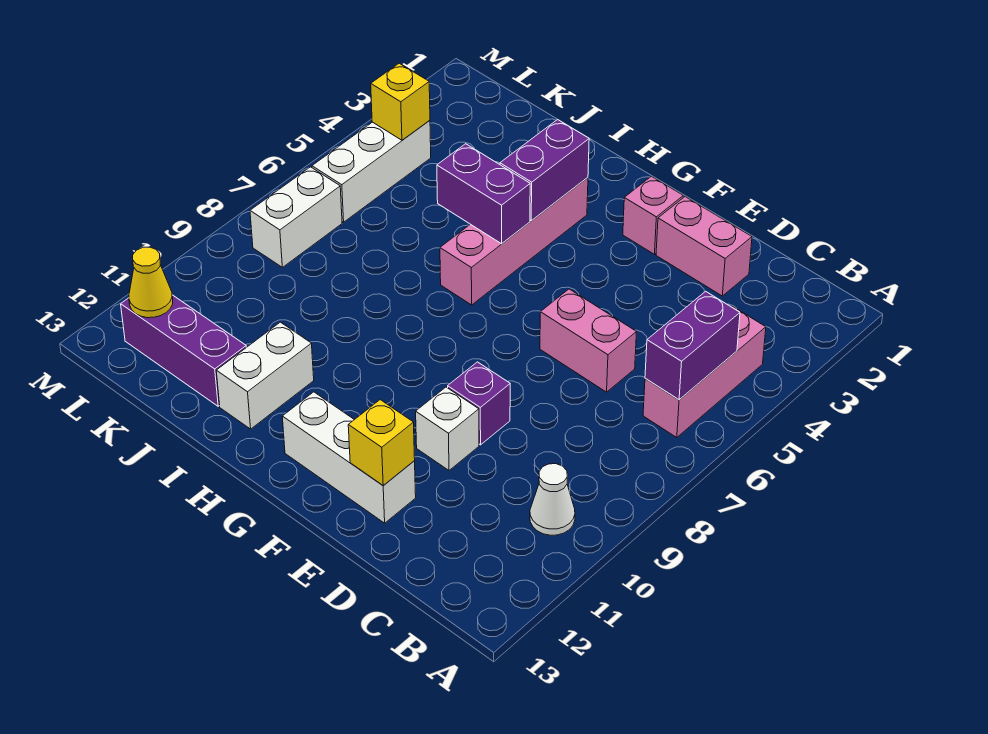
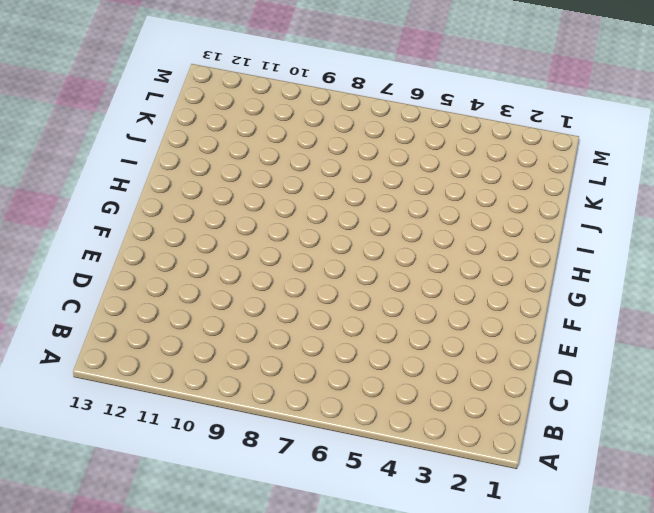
none -> pink 1x3 brick [643,306,766,438]
none -> white 1x1 cone [530,464,575,535]
none -> pink 1x2 brick [656,197,752,296]

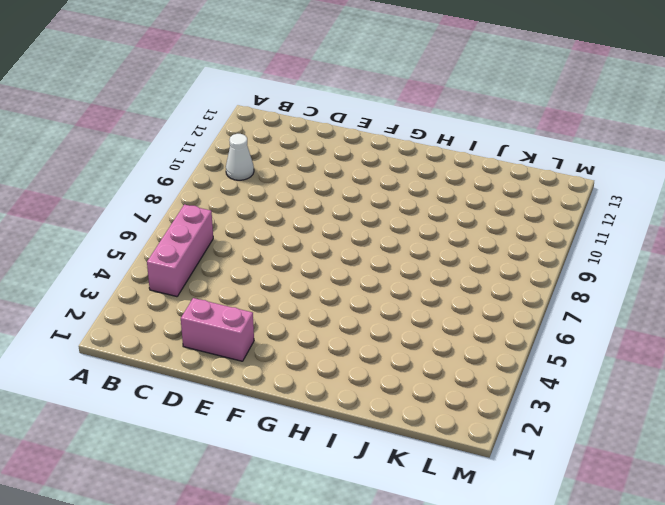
none -> pink 1x2 brick [540,289,636,392]
none -> purple 1x1 brick [448,362,510,445]
none -> white 1x1 brick [416,387,479,470]

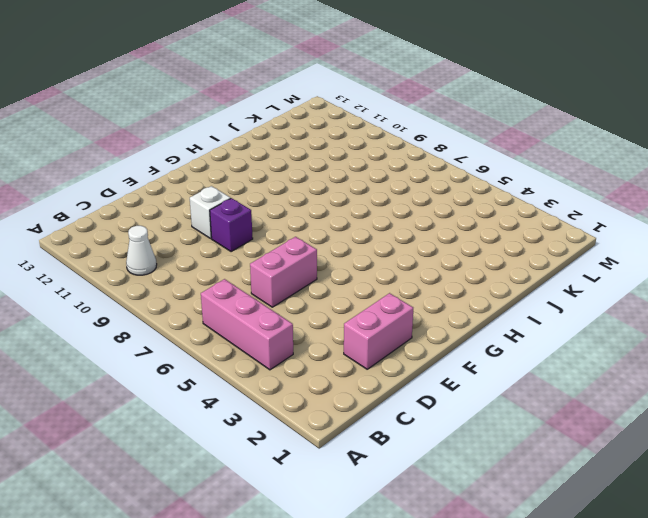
none -> white 1x3 brick [282,392,416,523]
none -> pink 1x1 brick [623,176,683,254]
none -> pink 1x4 brick [440,177,588,305]

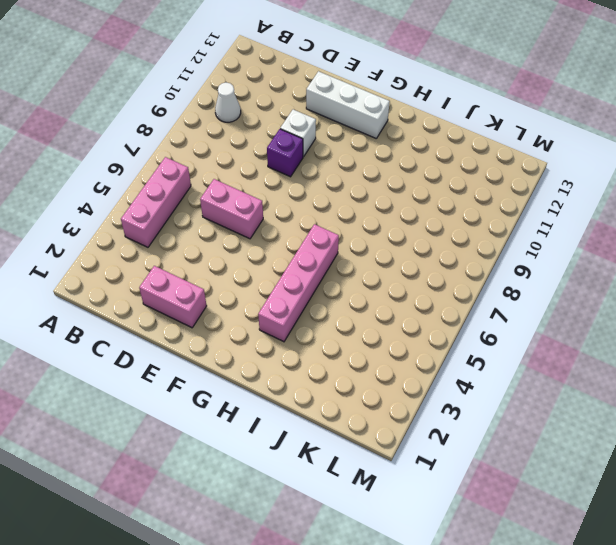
none -> pink 1x1 brick [623,176,683,254]
none -> white 1x2 brick [216,322,314,429]
none -> purple 1x3 brick [121,295,246,406]

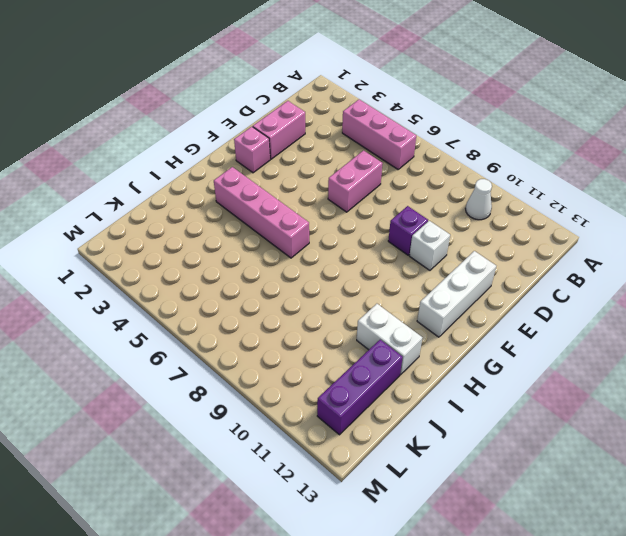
none -> white 1x3 brick [312,120,431,222]
none -> white 1x2 brick [250,167,342,267]
none -> purple 1x2 brick [645,291,740,400]

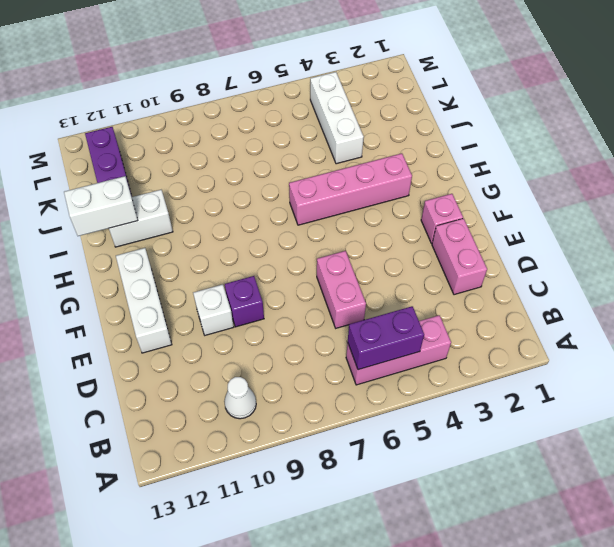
white 1x2 brick [64,176,138,236] -> white 1x2 brick moved to [250,167,342,267]
white 1x3 brick [310,72,364,164] -> white 1x3 brick turned to [312,120,431,222]
none -> yellow 1x1 brick [348,400,415,486]
none -> purple 1x2 brick [500,120,589,221]
none -> purple 1x2 brick [437,144,530,244]

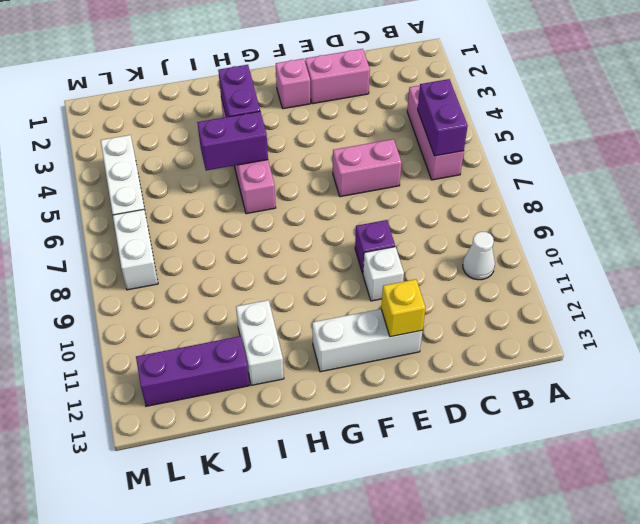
none -> yellow 1x1 brick [371,63,430,140]
none -> yellow 1x1 cone [129,247,173,318]

